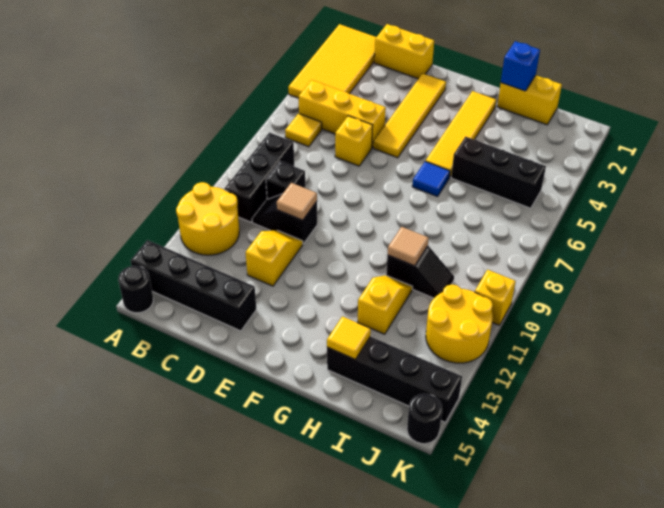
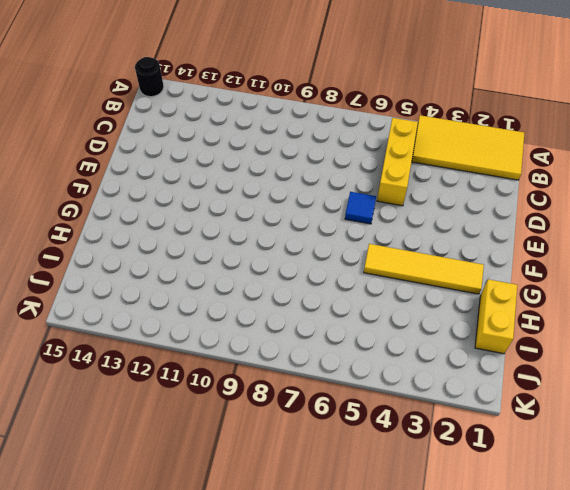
blue 1x1 tile [345,192,376,224] -> blue 1x1 tile moved to [412,161,450,197]
none -> yellow 2x2 round brick [176,182,239,255]
none -> black 1x4 brick [131,240,256,331]
none -> yellow 1x1 tile [285,114,322,147]

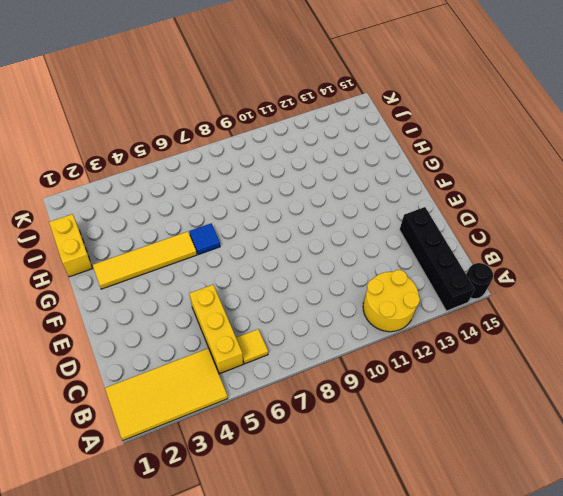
none -> black 1x3 brick [224,133,294,222]
none -> yellow 1x2 brick [374,24,434,79]
none -> black 1x1 brick [266,161,305,199]

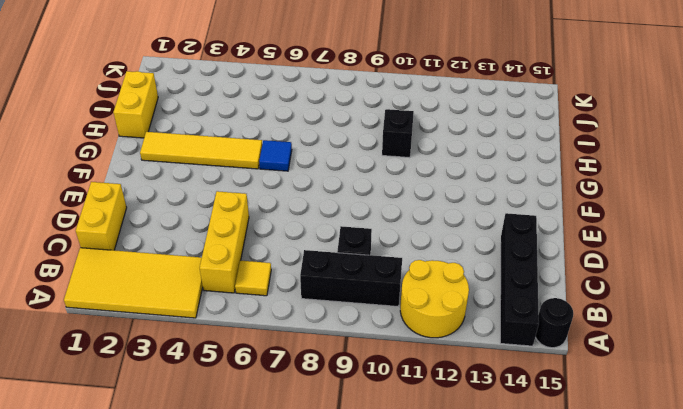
none -> black 1x2 slope [252,194,317,244]
none -> yellow 1x1 brick [335,116,373,166]
none -> yellow 1x2 slope [246,230,303,286]

